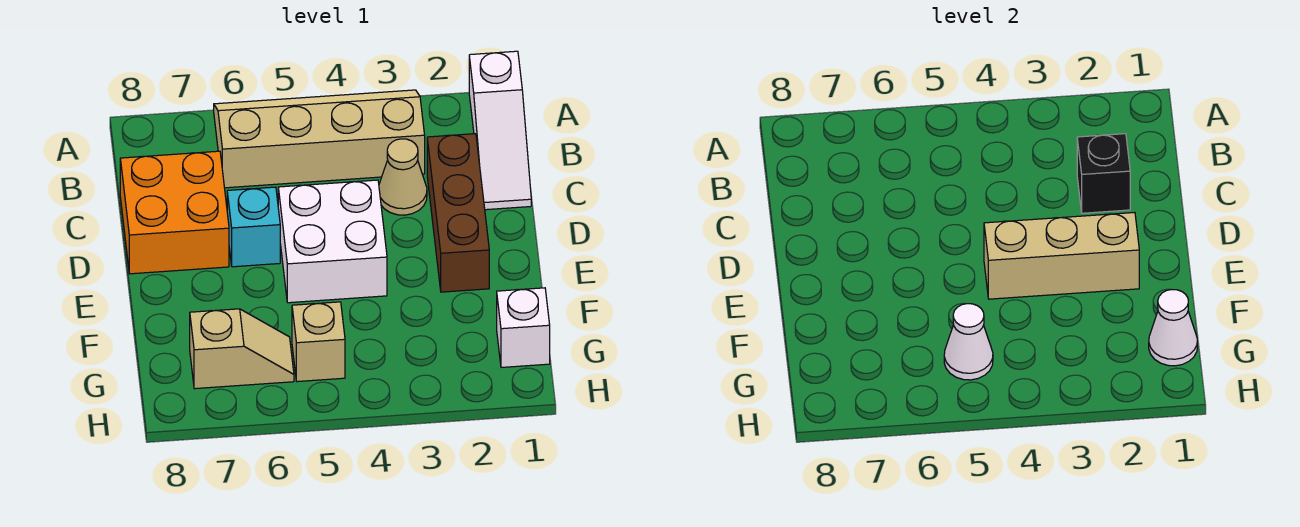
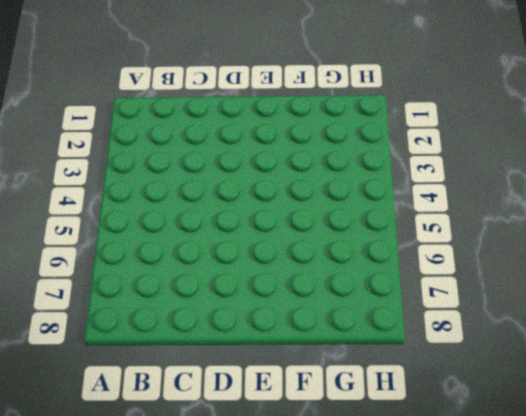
none -> white 1x3 slope [469,51,531,210]
none -> tan 2x4 slope [214,90,425,188]
none -> brown 1x3 brick [427,134,489,292]

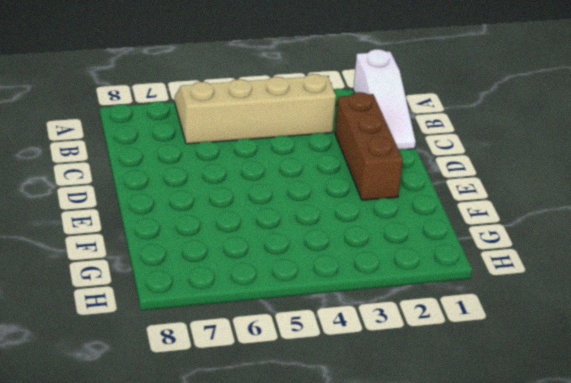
none -> tan 1x1 cone [379,139,427,215]
none -> orange 2x2 brick [120,151,229,274]
none -> white 2x2 brick [278,180,387,303]

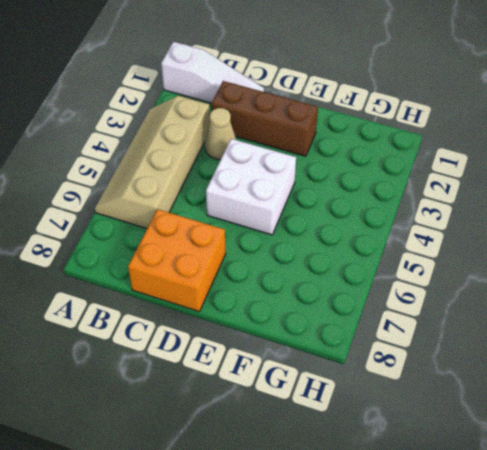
none -> cyan 1x1 brick [227,187,280,267]
none -> white 1x1 brick [497,288,550,367]
none -> tan 1x1 brick [292,302,345,382]

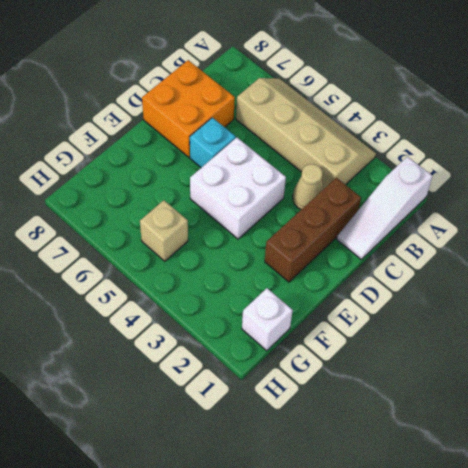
none -> tan 1x2 slope [190,309,294,389]
none -> black 1x1 brick [1077,134,1130,213]
none -> tan 1x3 brick [984,213,1139,299]

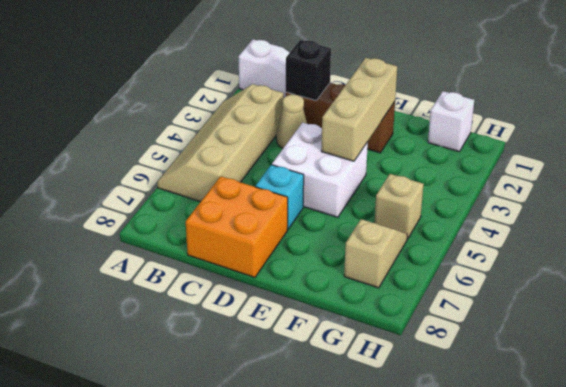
none -> white 1x1 cone [1149,290,1197,366]
none -> white 1x1 cone [944,304,993,380]

